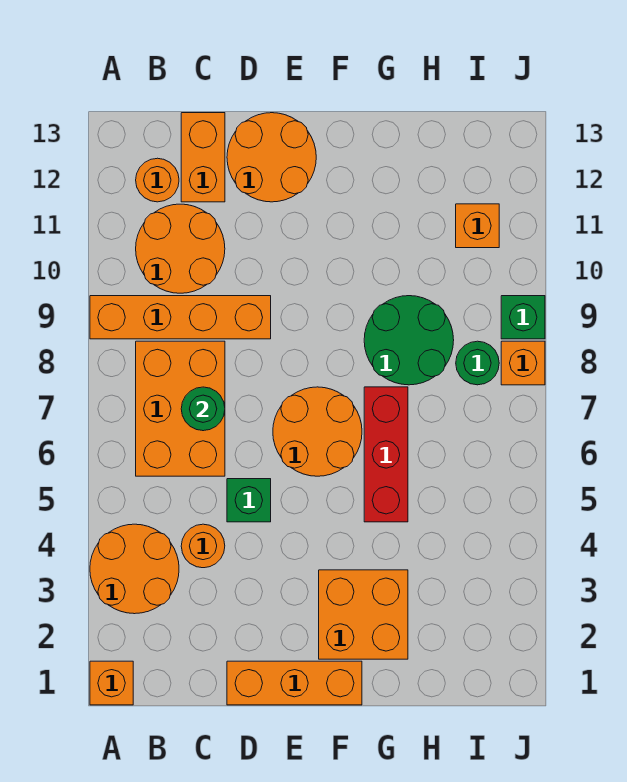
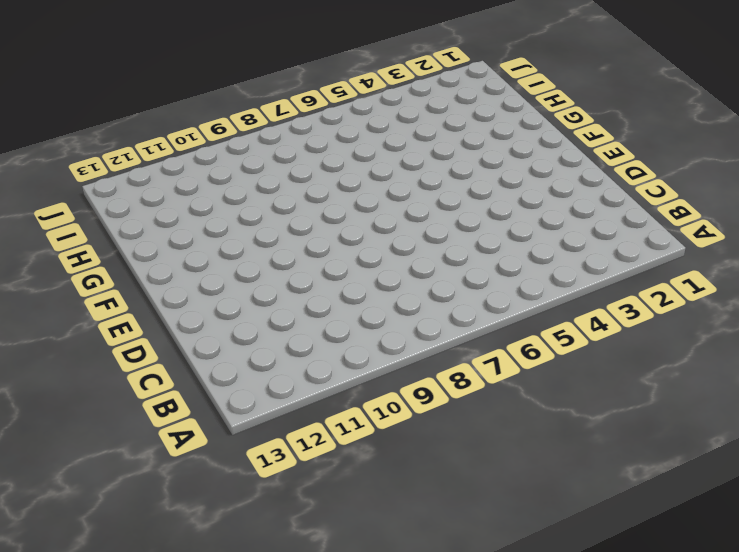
none -> orange 1x1 brick [90,661,133,705]
none -> orange 2x2 round brick [90,524,179,614]
none -> orange 1x4 brick [90,296,271,339]

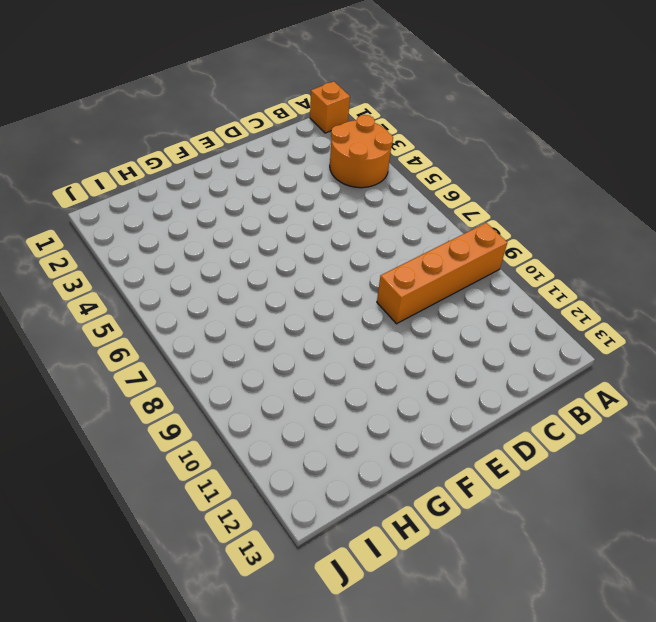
none -> orange 2x3 brick [136,341,225,476]
none -> orange 2x2 round brick [136,204,225,293]
none -> orange 1x1 round brick [136,158,179,202]

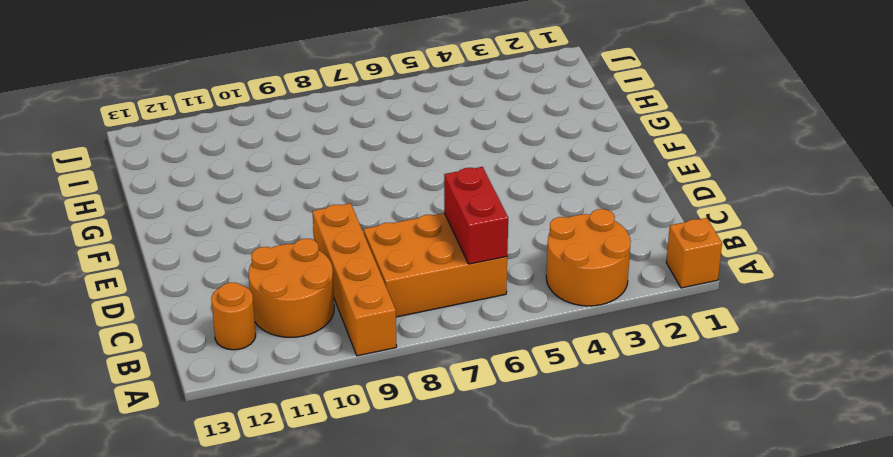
red 1x2 brick [444,167,508,264] -> none
none -> orange 1x1 round brick [181,524,225,568]
none -> orange 1x2 brick [181,113,225,202]
none -> orange 1x3 brick [227,661,362,705]

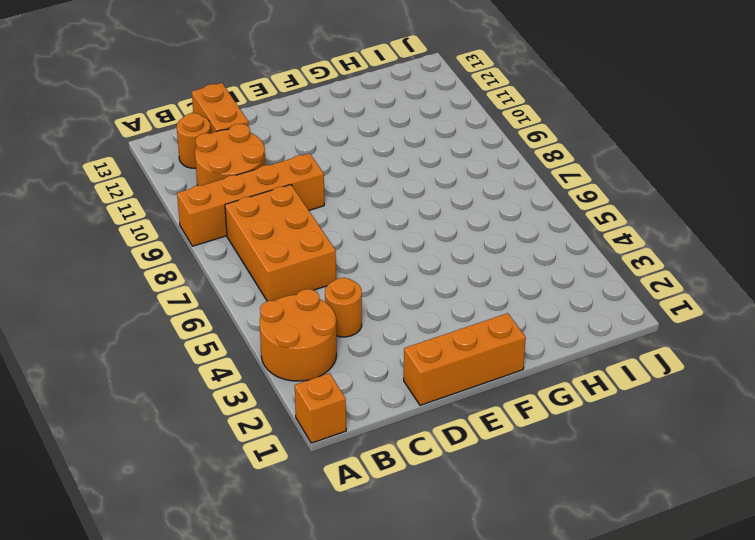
none -> green 1x1 brick [227,479,271,522]
none -> orange 2x2 round brick [227,113,316,202]
none -> orange 2x2 round brick [273,387,362,476]

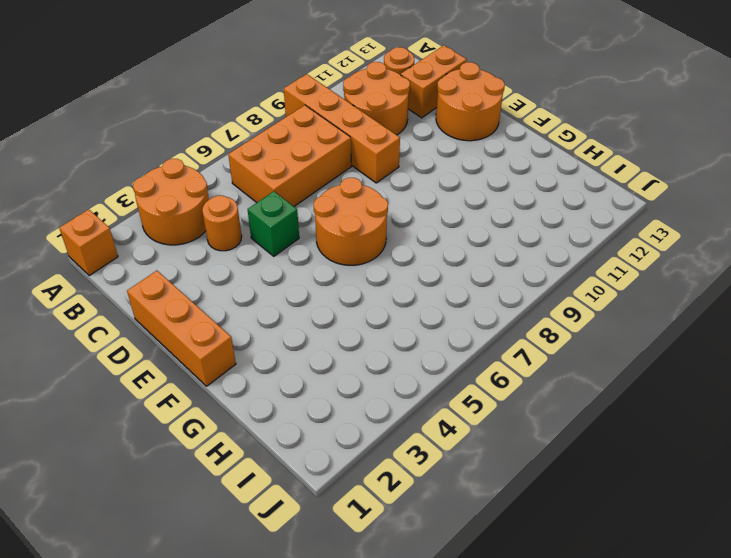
none -> orange 2x2 brick [319,570,408,659]
none -> red 1x3 brick [364,387,408,522]
none -> green 2x2 round brick [364,296,454,385]

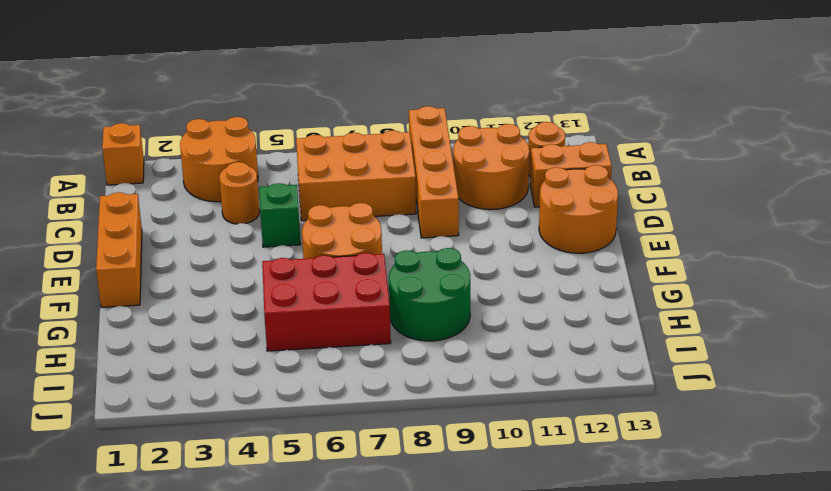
red 2x3 brick [262,253,391,351] -> red 1x3 brick [364,387,408,522]
none -> orange 2x2 brick [319,570,408,659]
none -> green 1x1 round brick [456,341,499,385]
none -> orange 1x1 brick [456,204,499,248]

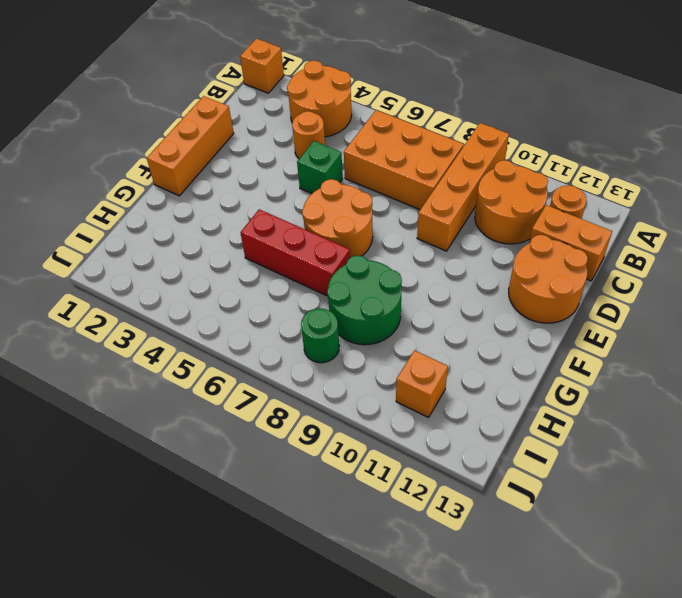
none -> orange 2x2 brick [319,570,408,659]
none -> orange 1x1 brick [501,341,545,385]
none -> green 1x1 brick [501,296,545,339]

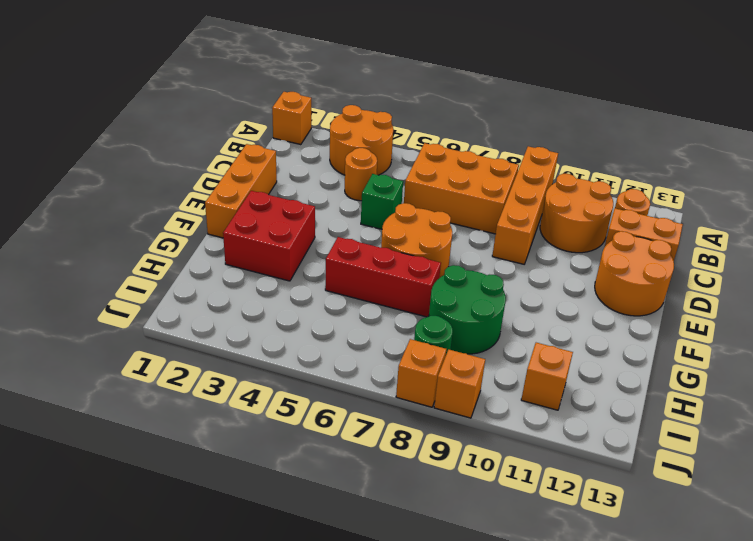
red 2x2 brick [223,191,315,281] -> orange 2x2 brick [319,570,408,659]
orange 1x1 brick [434,350,485,418] -> green 1x1 brick [501,296,545,339]
none -> green 1x1 round brick [181,387,225,431]

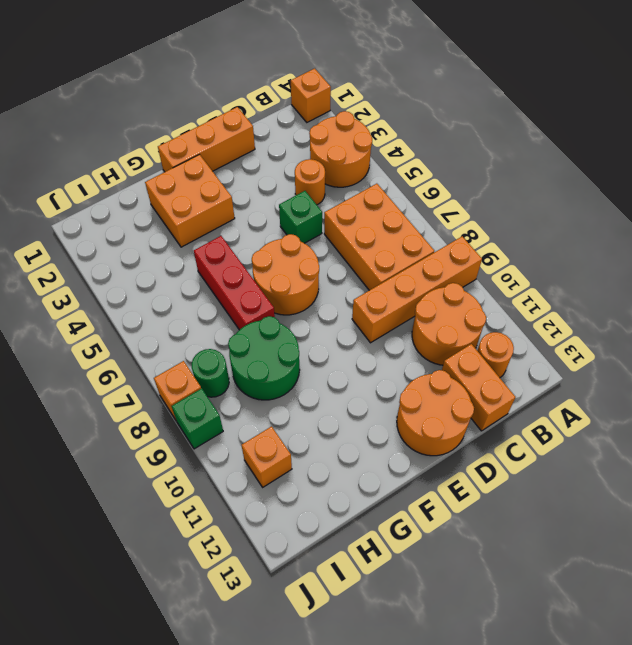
none -> green 1x1 round brick [181,387,225,431]

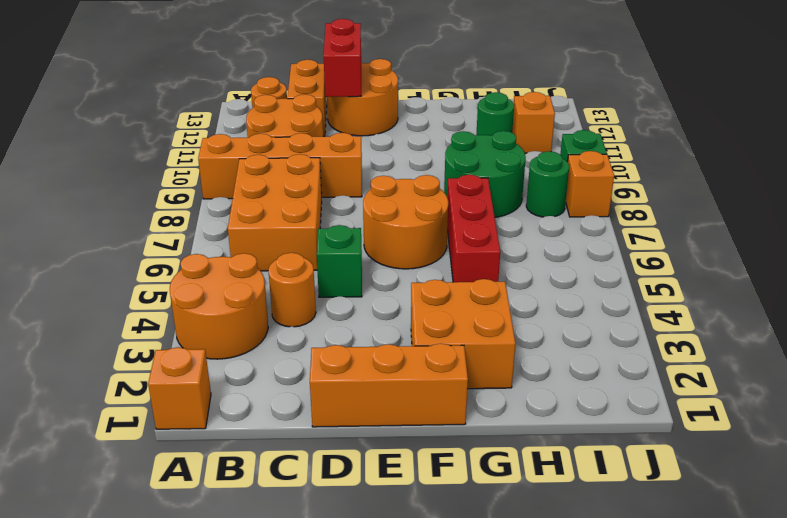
red 1x2 brick [324,19,361,97] -> none
green 1x1 round brick [476,92,514,136] -> green 1x1 round brick moved to [181,387,225,431]

